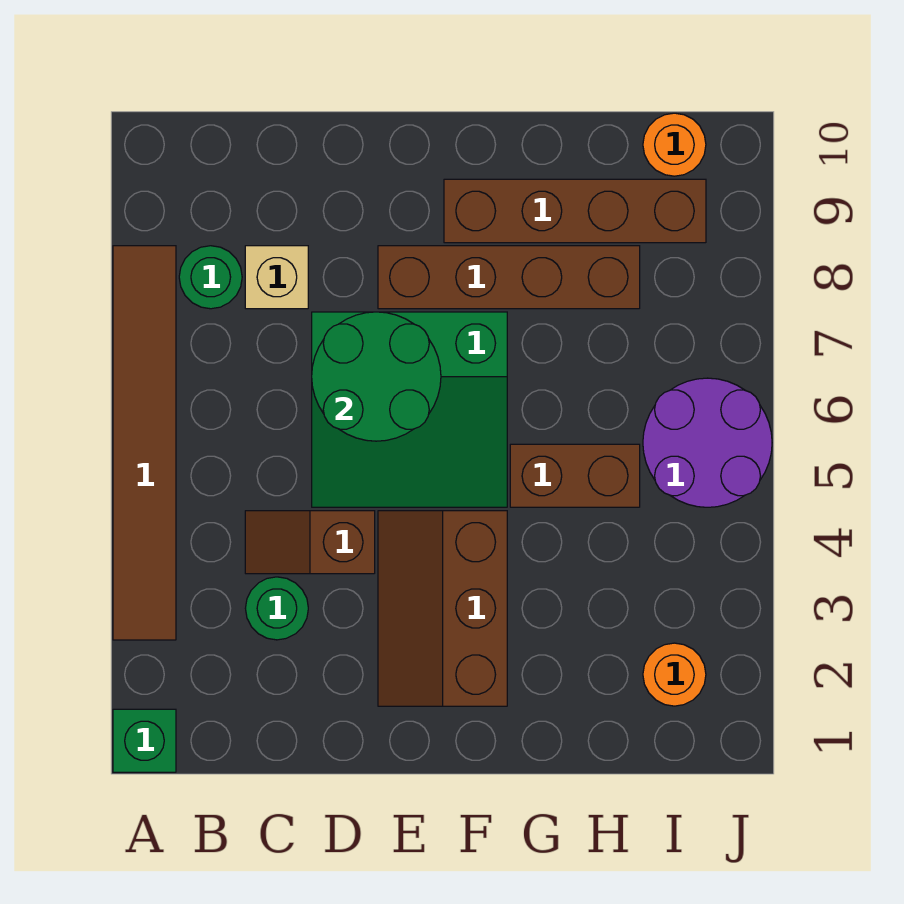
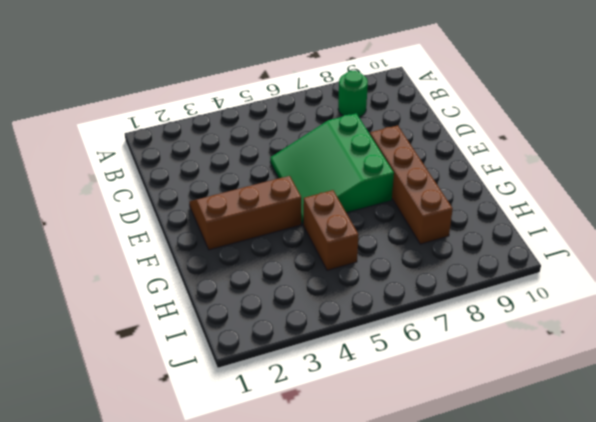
none -> green 1x1 brick [113,709,176,772]
none -> brown 1x6 tile [113,246,176,640]
none -> green 1x1 round brick [245,577,308,640]

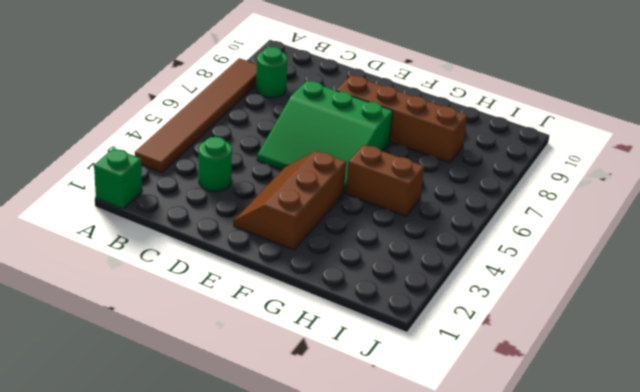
none -> brown 1x2 slope [245,511,375,574]
none -> tan 1x1 brick [245,246,308,309]
none -> brown 1x4 brick [444,179,706,243]

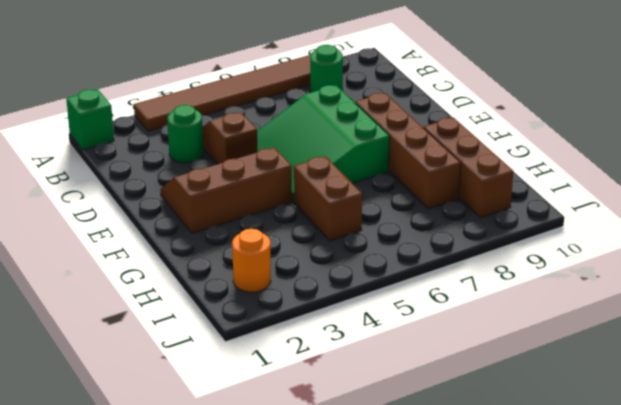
brown 1x3 brick [424,118,513,218] -> brown 1x4 brick [444,179,706,243]
none -> tan 1x1 brick [245,246,308,309]
none -> purple 2x2 round brick [643,378,772,507]
none -> orange 1x1 round brick [643,113,706,176]

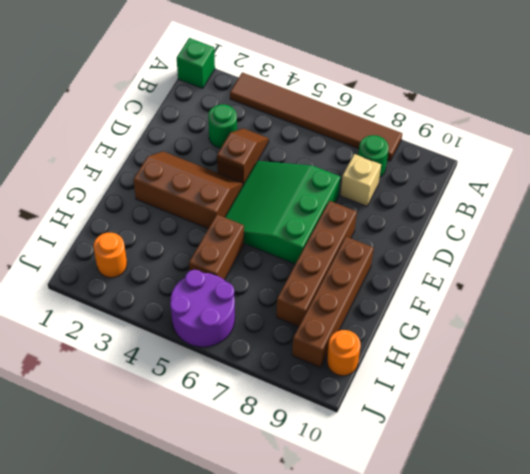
none -> green 2x2 round brick [312,312,441,441]

